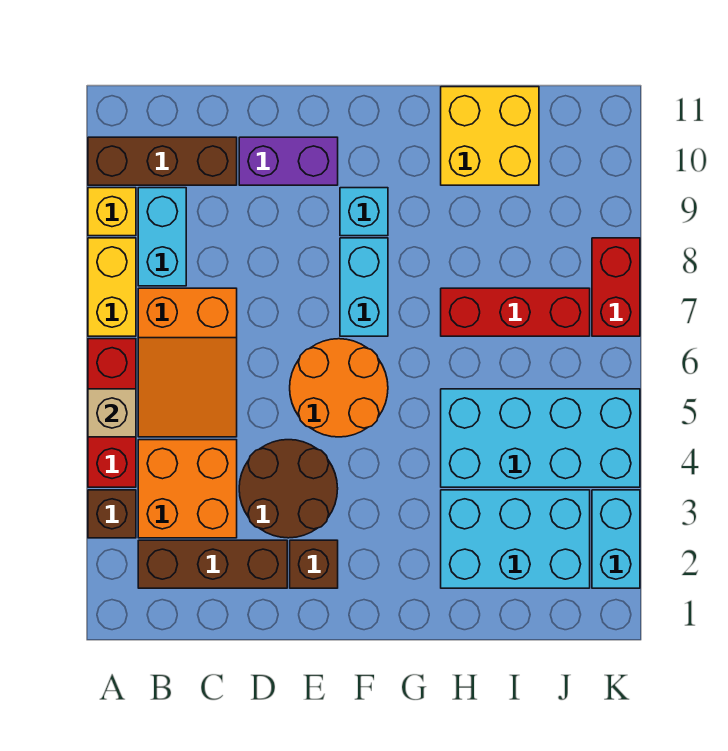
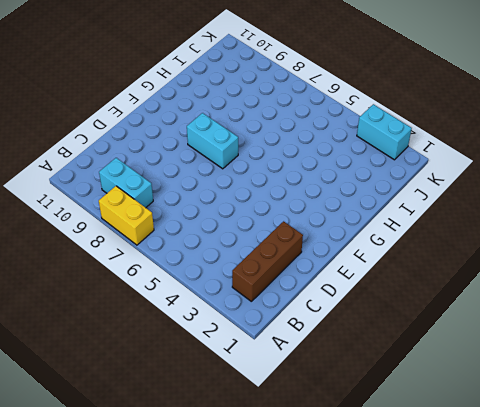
none -> brown 1x1 brick [88,490,136,538]
none -> red 1x3 brick [88,339,136,487]
none -> yellow 1x1 brick [88,188,136,236]

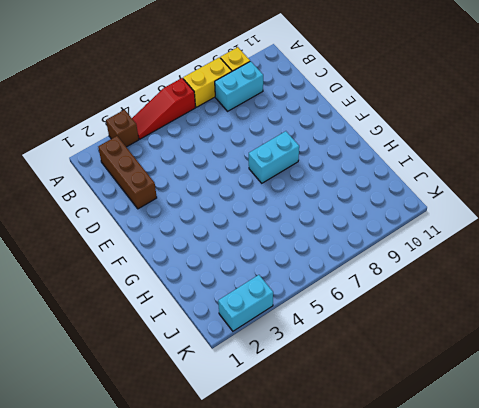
red 1x3 slope [132,78,195,139] -> red 1x3 brick [88,339,136,487]
none -> brown 1x3 brick [88,137,237,185]
none -> orange 2x2 brick [138,440,237,538]
none -> orange 2x3 slope [138,288,237,437]

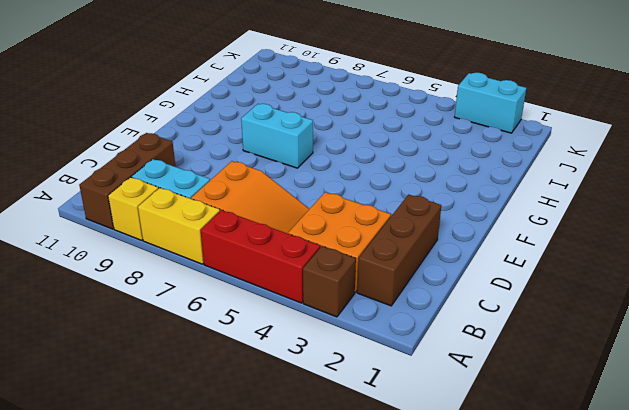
none -> brown 2x2 round brick [239,440,338,538]
none -> purple 1x2 brick [239,137,338,185]
none -> brown 1x1 brick [290,540,338,588]

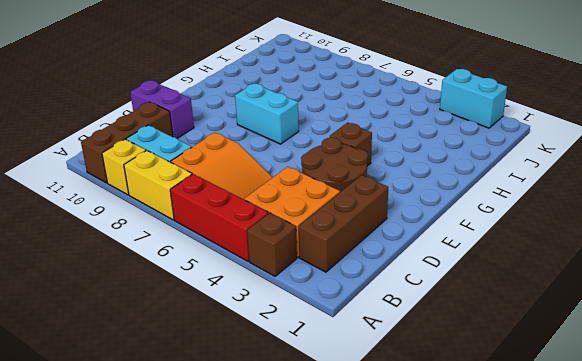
purple 1x2 brick [130,80,194,138] -> purple 1x2 brick turned to [239,137,338,185]
brown 1x1 brick [330,123,372,166] -> brown 1x1 brick moved to [290,540,338,588]
none -> orange 2x2 round brick [290,339,388,437]
none -> cyan 1x1 brick [340,188,388,236]
none -> cyan 2x3 brick [441,490,590,588]

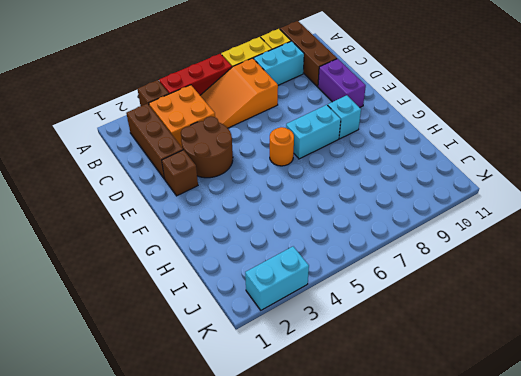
orange 1x1 round brick [270,127,294,166] -> orange 2x2 round brick [290,339,388,437]
none -> cyan 2x3 brick [441,490,590,588]
none -> cyan 2x4 brick [441,389,640,487]
none -> red 1x3 brick [441,288,590,336]

